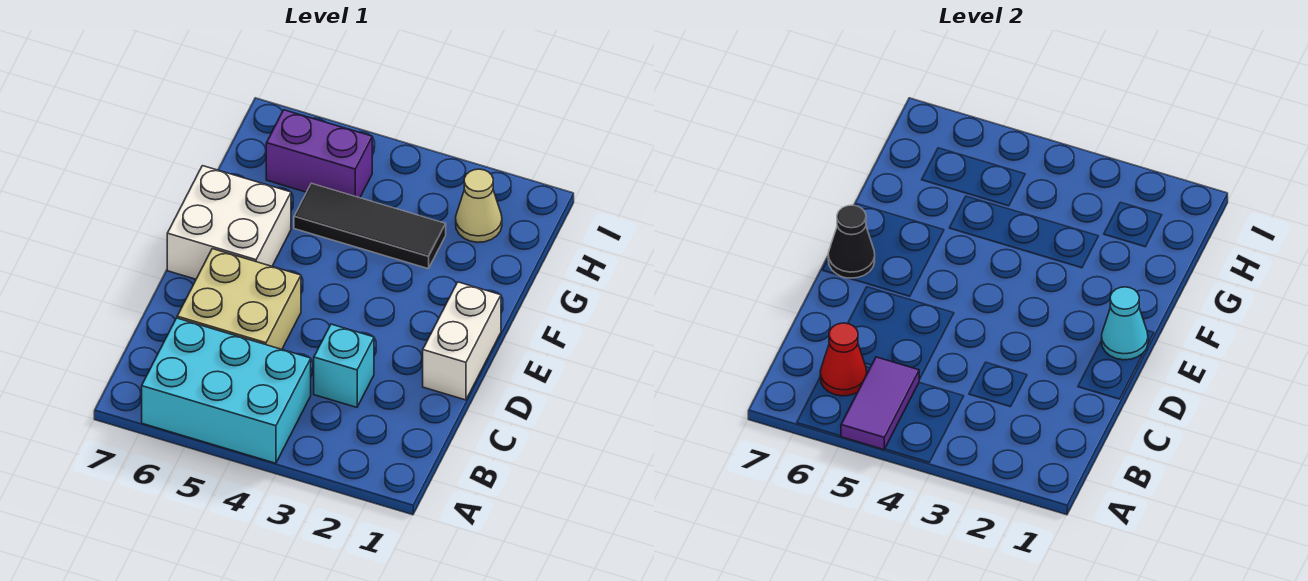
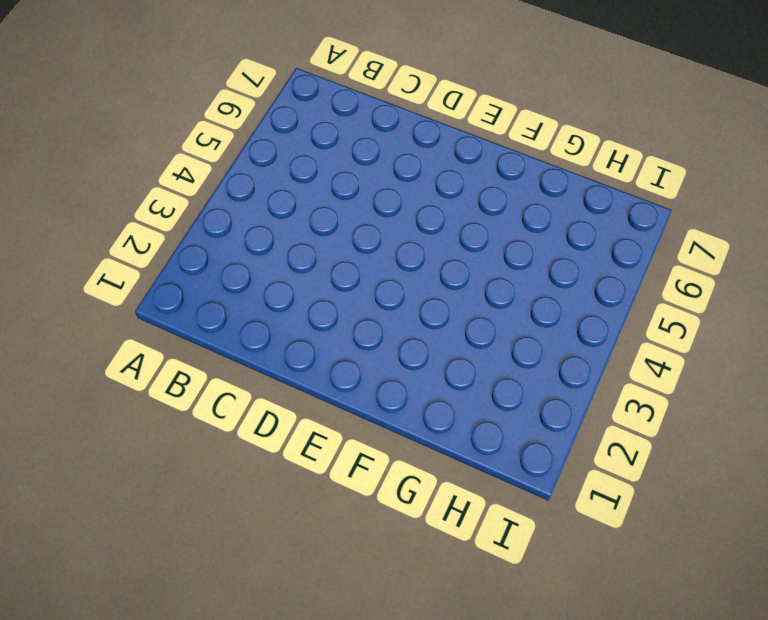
none -> cyan 2x3 brick [142,318,311,463]
none -> cyan 1x1 brick [314,324,374,407]
none -> tan 2x2 brick [177,249,301,349]

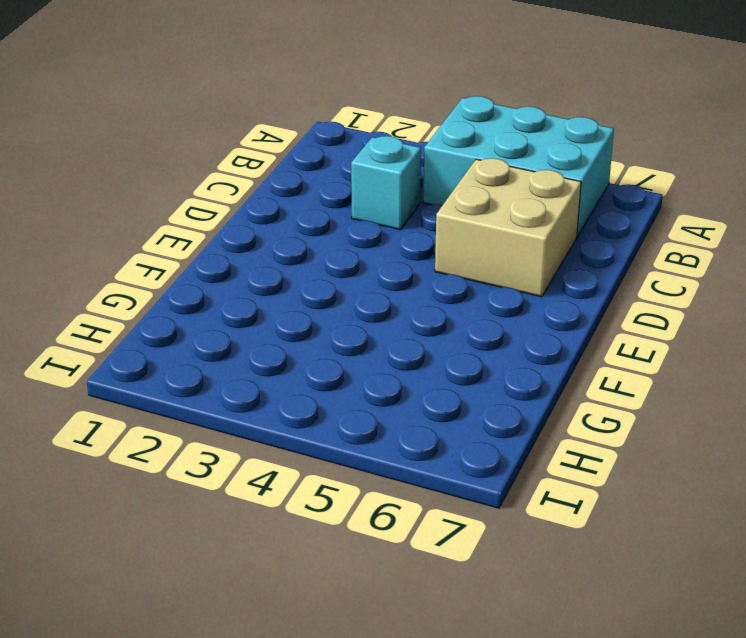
none -> white 1x2 brick [423,282,501,400]
none -> white 2x2 brick [167,166,291,279]
none -> black 1x3 tile [294,183,446,269]

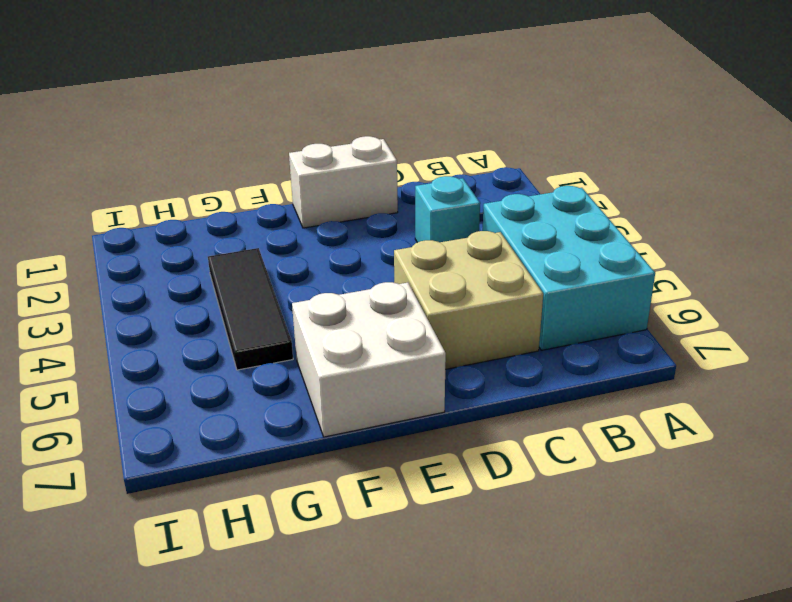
none -> tan 1x1 cone [456,169,502,242]
none -> purple 1x2 brick [266,110,372,198]
none -> purple 1x2 tile [841,357,919,450]

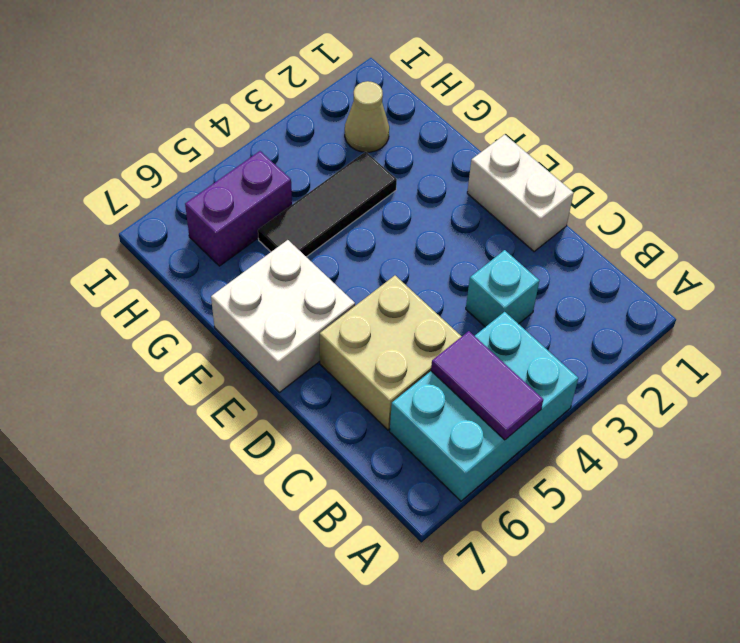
none -> red 1x1 cone [820,323,867,396]
none -> cyan 1x1 cone [1102,287,1148,360]
none -> black 1x1 cone [828,205,875,278]

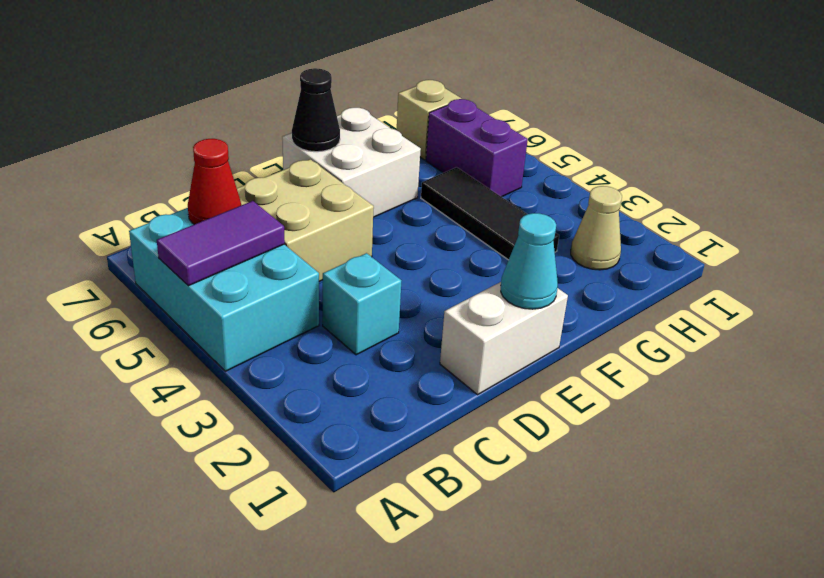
tan 1x1 brick [397,80,461,160] -> none

